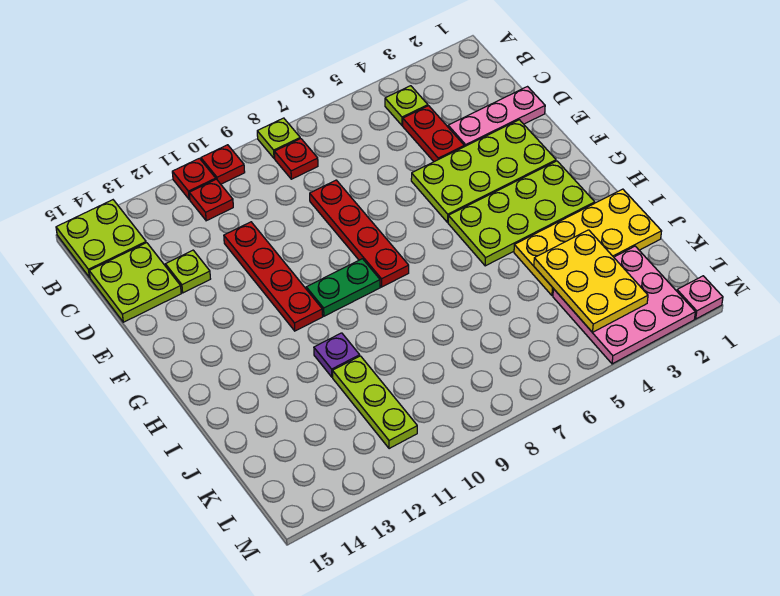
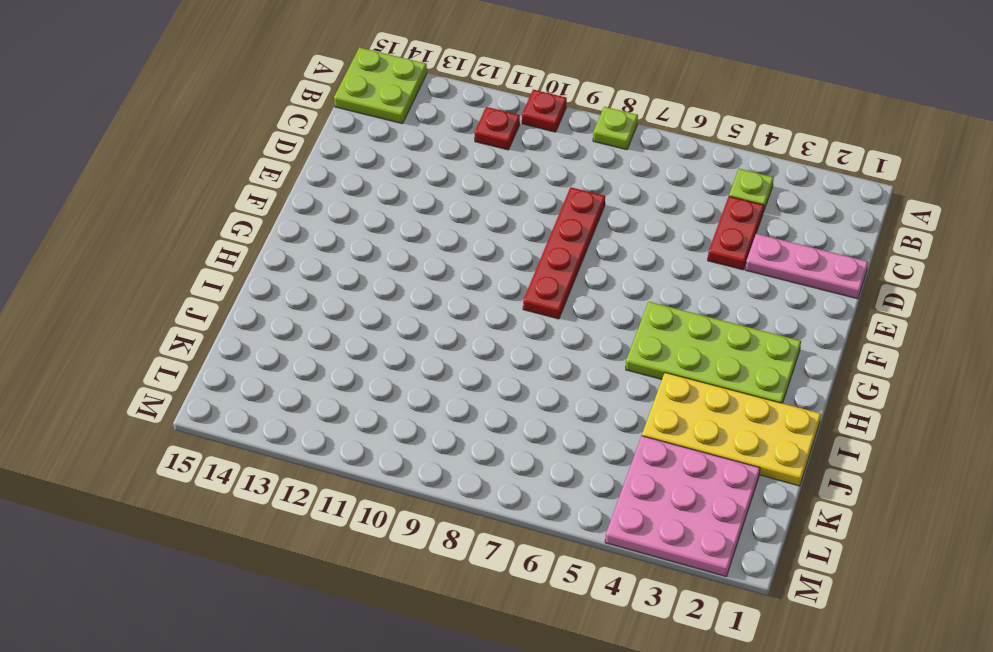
none -> red 1x1 plate [172,158,216,199]
none -> red 1x1 plate [275,139,318,179]
none -> lime 2x2 plate [89,243,181,322]

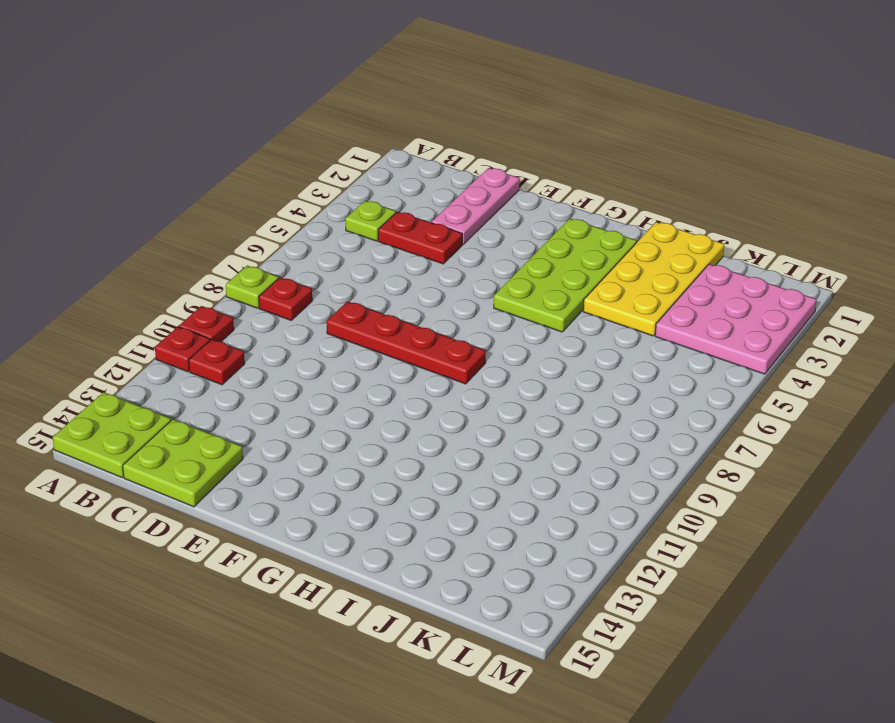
none -> red 1x4 plate [224,222,323,331]
none -> lime 1x1 plate [165,250,210,293]
none -> lime 2x4 plate [411,120,556,222]

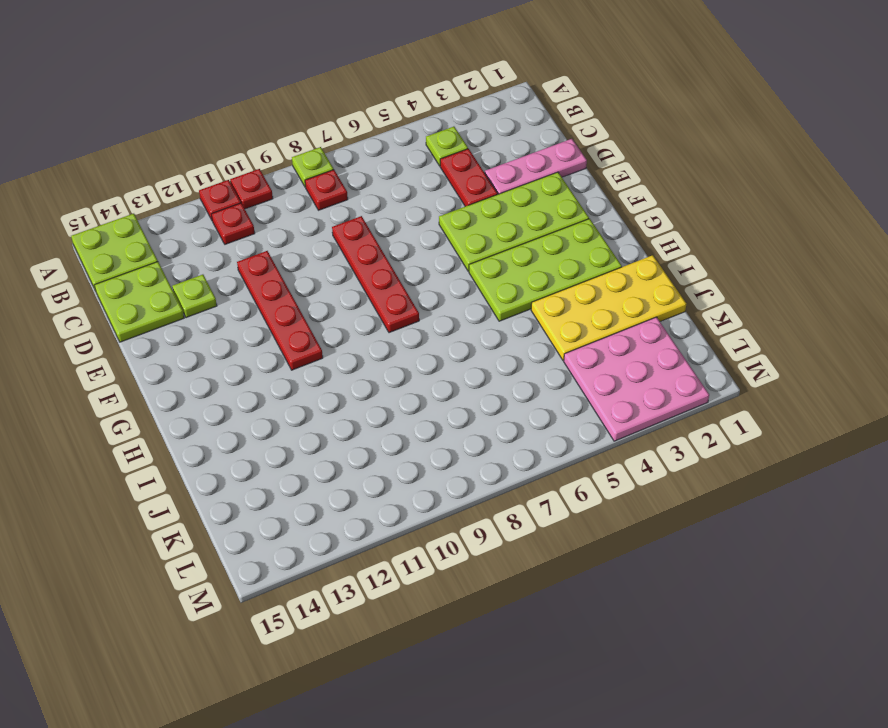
none -> green 1x2 plate [306,259,380,316]
none -> purple 1x1 plate [314,333,360,377]
none -> lime 1x3 plate [333,356,417,449]

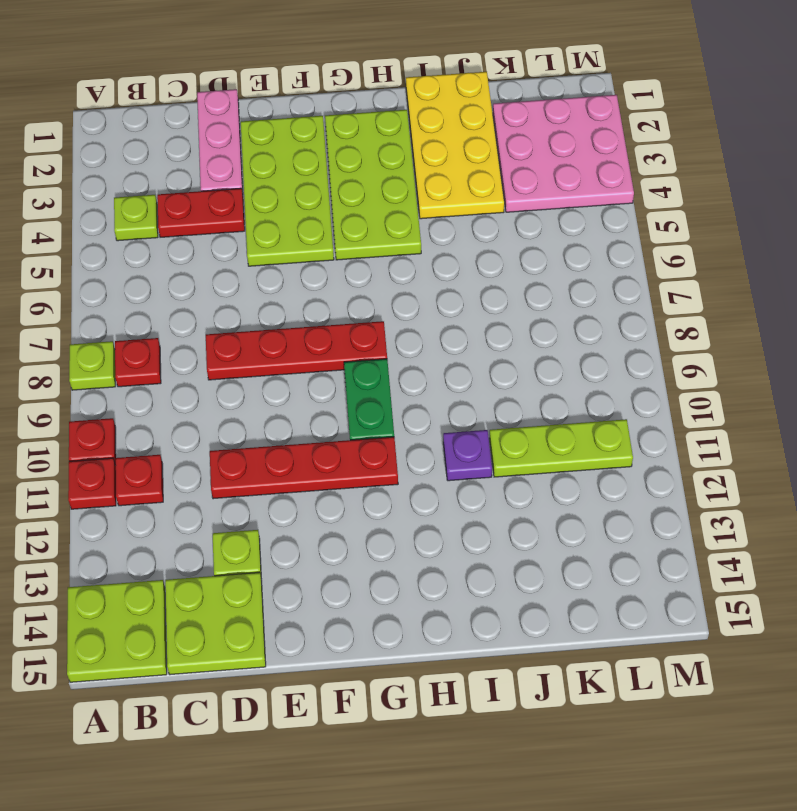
none -> pink 1x1 plate [677,276,723,319]
none -> yellow 2x3 plate [534,230,648,333]

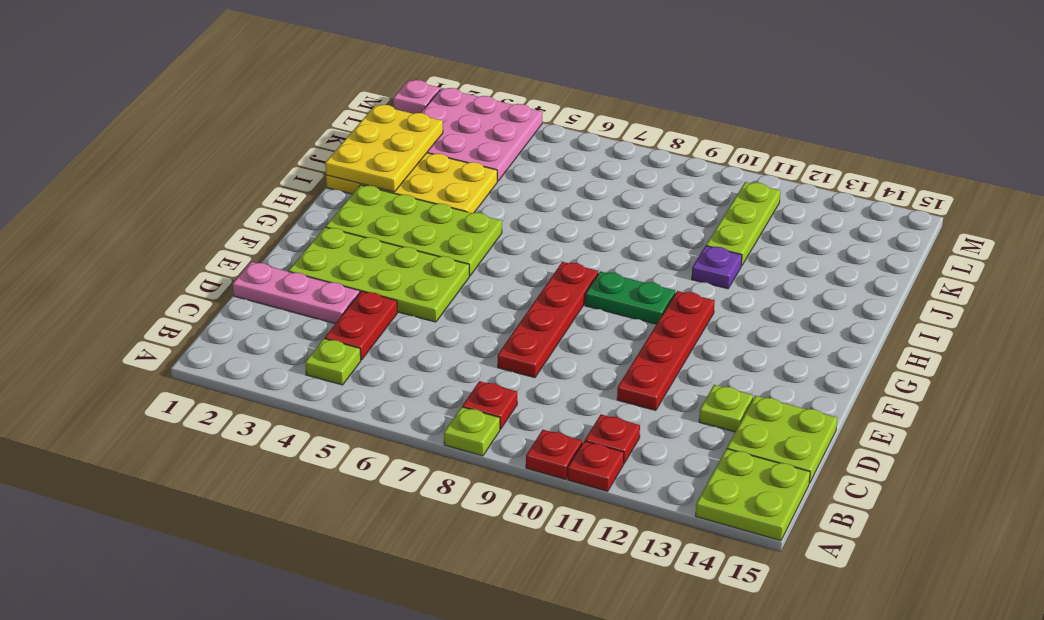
yellow 2x3 plate [325,105,443,192] -> yellow 2x3 plate moved to [534,230,648,333]

